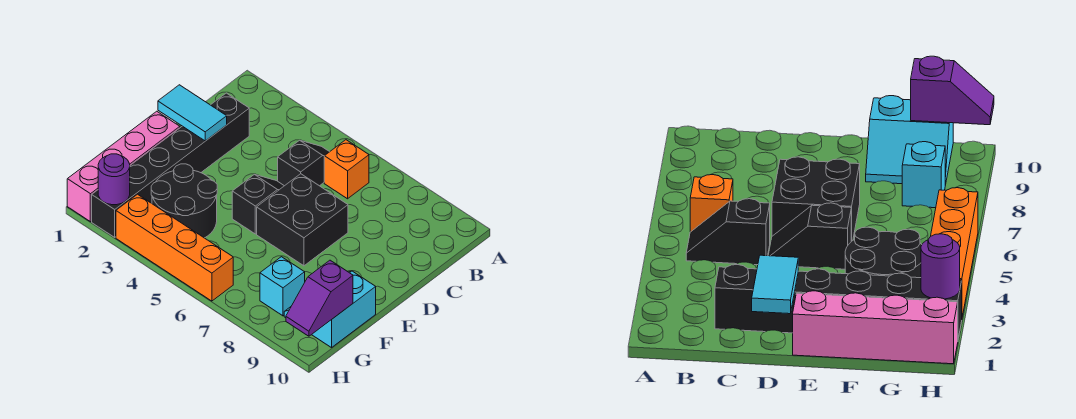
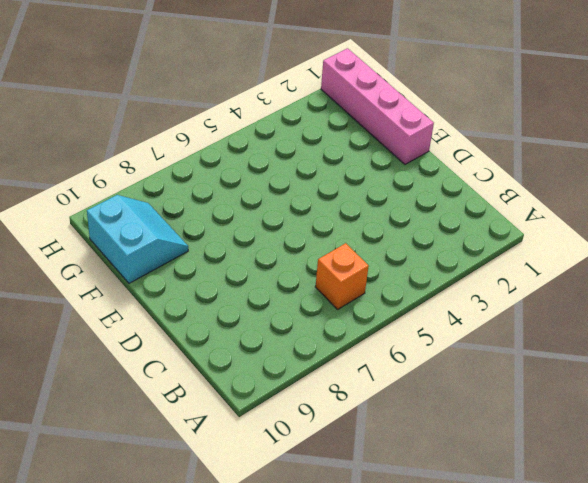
none -> black 1x2 slope [278,140,329,186]
none -> black 1x6 brick [92,93,249,237]
none -> black 1x2 slope [232,175,284,234]

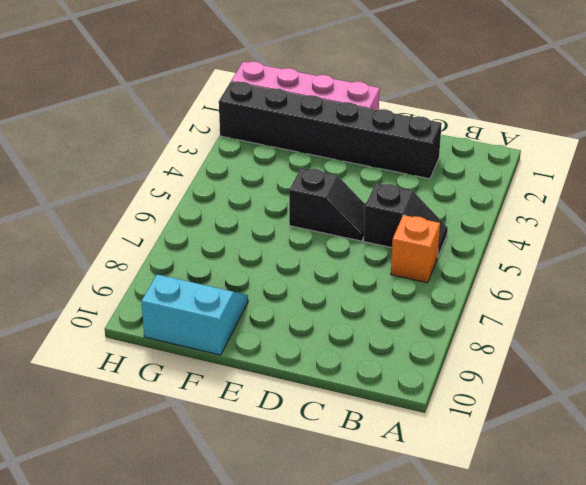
none -> black 2x2 brick [257,174,348,266]
none -> black 2x2 round brick [151,164,217,238]
none -> cyan 1x1 brick [260,257,305,316]

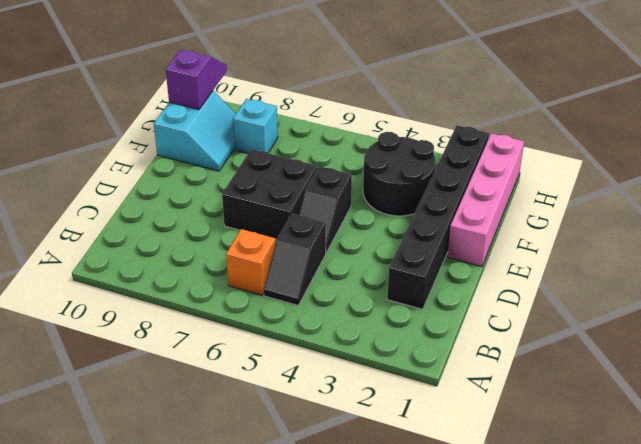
none -> orange 1x4 brick [116,194,233,301]
none -> cyan 1x2 tile [158,85,227,141]
none -> purple 1x1 round brick [98,154,130,205]

